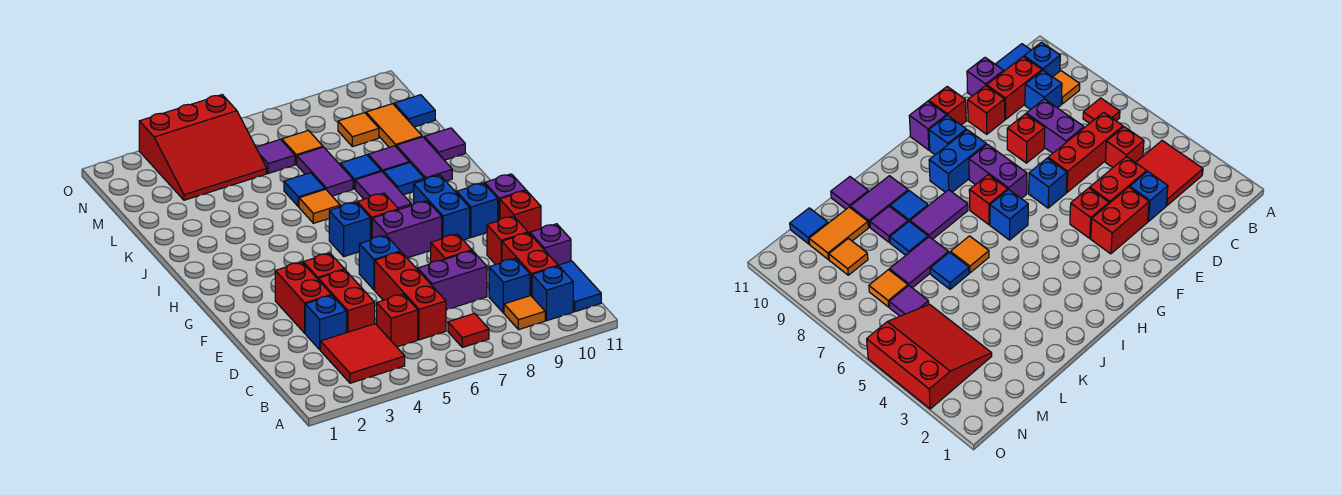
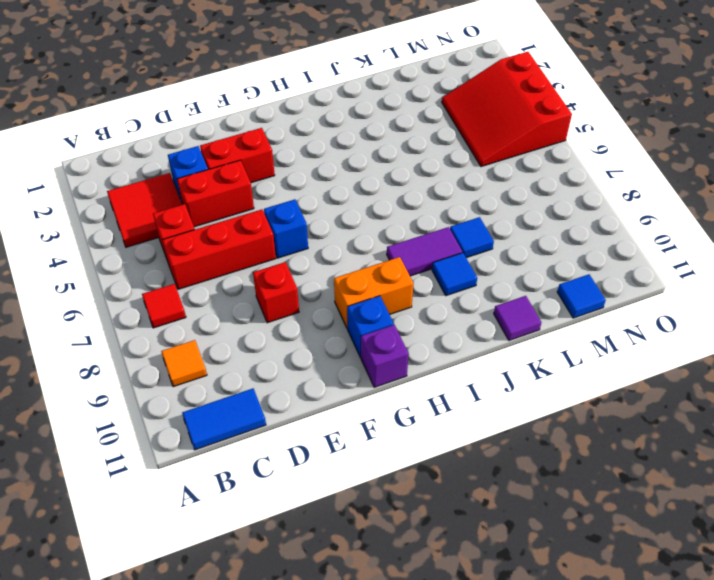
orange 1x2 brick [334,257,414,329] -> blue 1x2 brick [414,175,470,240]
none -> blue 1x1 brick [532,266,573,321]
none -> blue 1x1 brick [489,258,530,313]
none -> red 1x2 brick [502,233,558,296]
none -> purple 1x2 brick [417,251,487,310]

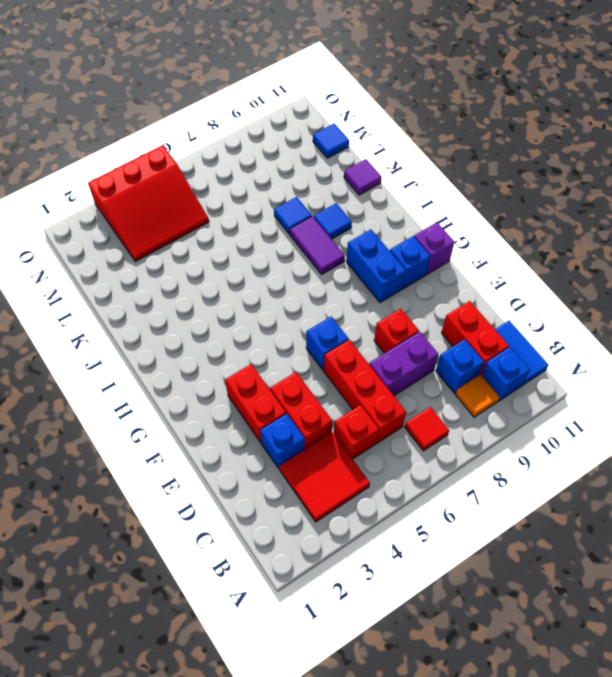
none -> purple 1x1 brick [530,224,571,265]
none -> red 1x1 brick [487,216,528,265]
none -> red 1x1 brick [303,253,344,279]
none -> red 1x1 brick [500,191,541,234]

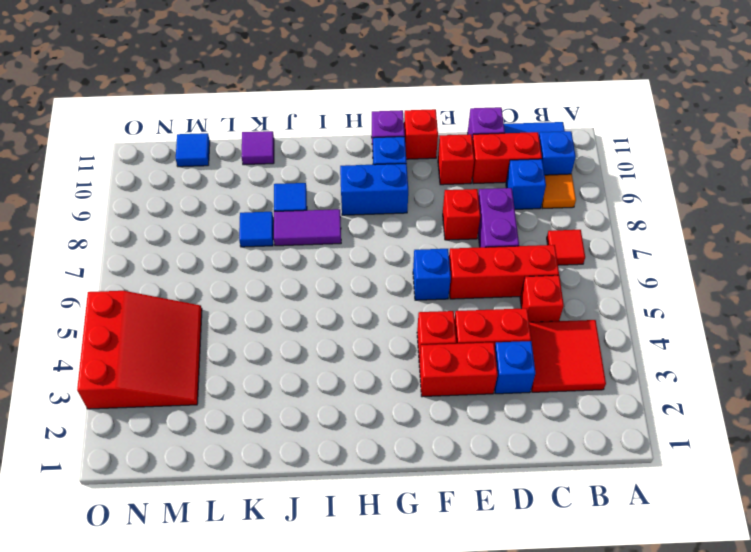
none -> purple 1x2 brick [372,201,442,258]
none -> blue 1x1 brick [329,202,370,257]
none -> red 1x1 brick [357,193,398,240]
none -> orange 1x1 tile [299,189,340,223]

